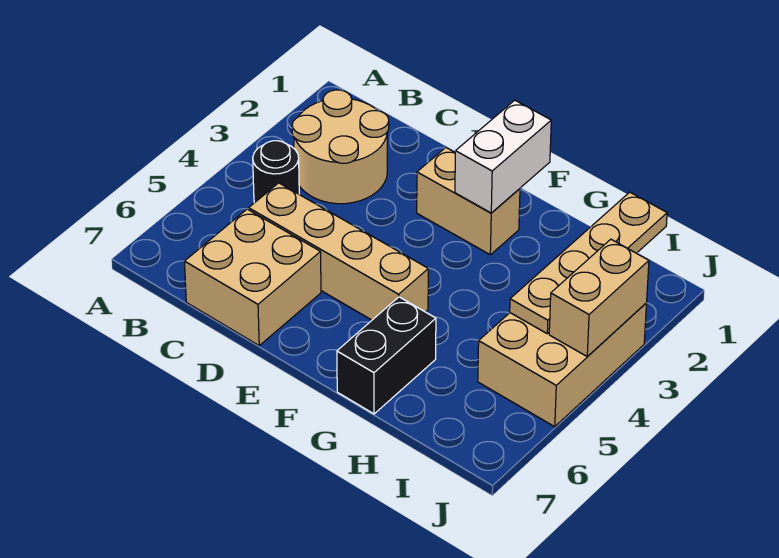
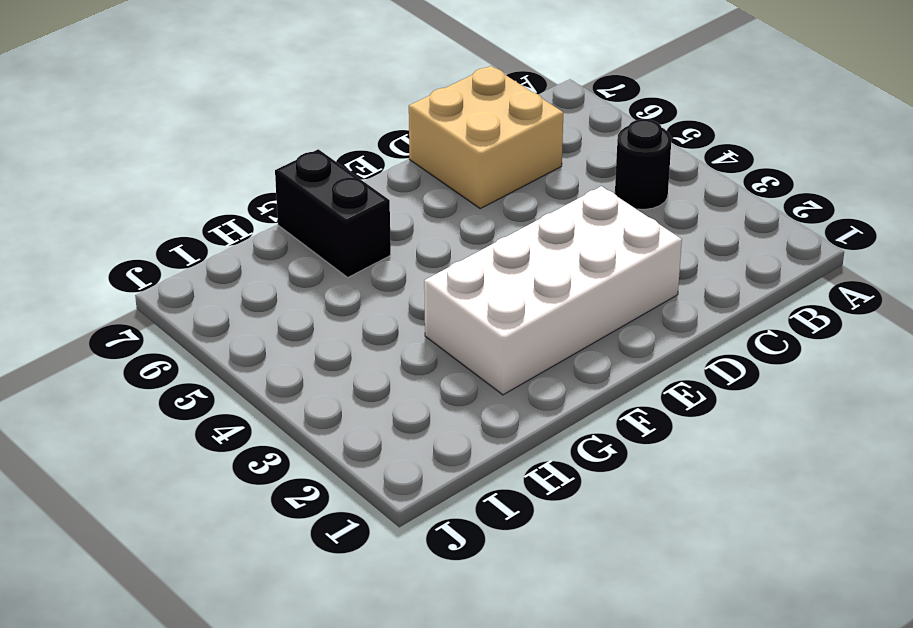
white 2x4 brick [424,186,682,395] -> tan 1x2 brick [417,148,520,255]
none -> tan 2x2 round brick [292,90,389,204]
none -> tan 1x4 brick [249,183,428,320]

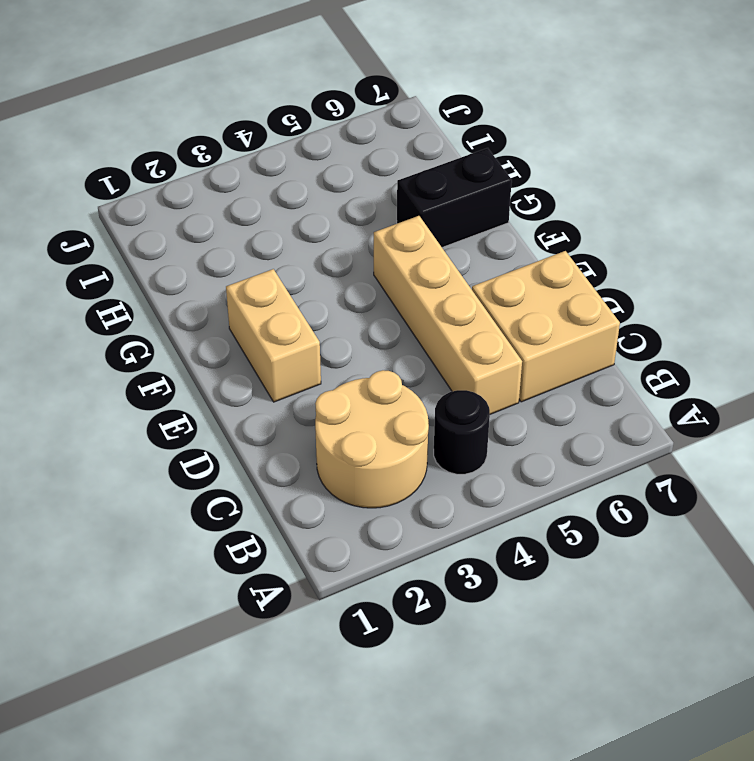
none -> tan 2x3 brick [478,303,647,427]
none -> white 1x2 brick [455,100,551,213]

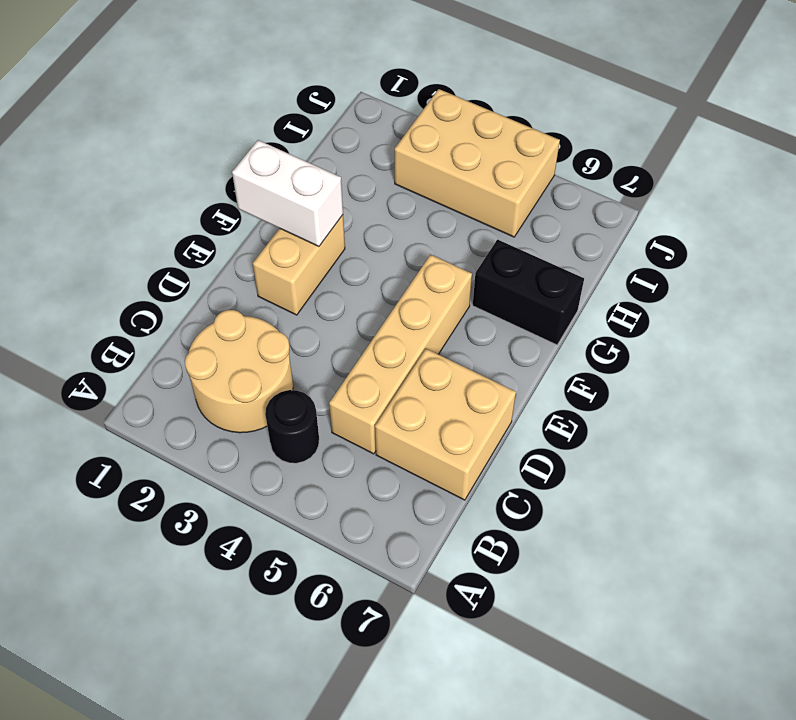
none -> tan 1x4 plate [510,192,667,334]
none -> tan 1x2 brick [549,239,649,357]

